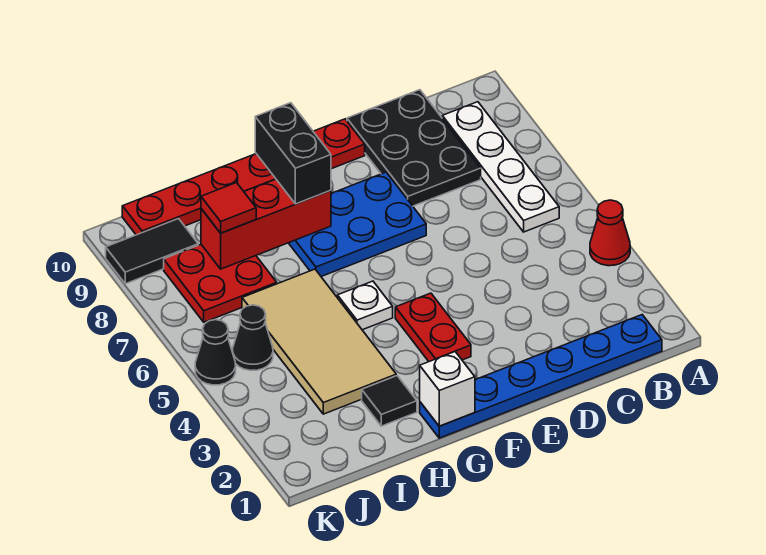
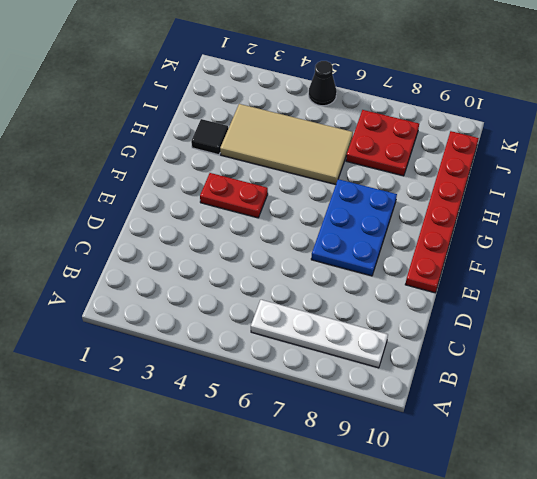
none -> red 1x1 cone [590,200,630,266]
none -> blue 1x6 plate [420,315,662,438]
none -> black 2x3 plate [347,90,481,206]

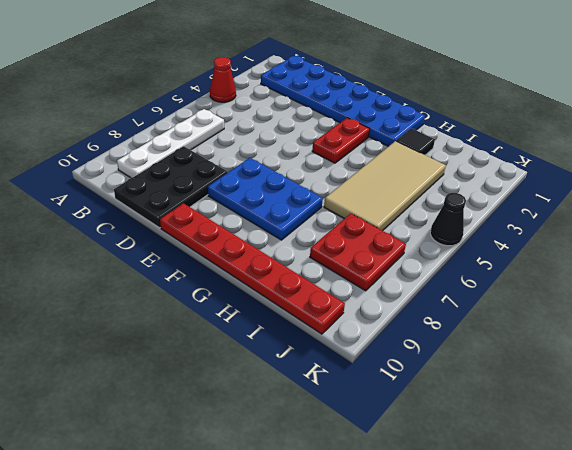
blue 2x6 plate [261,56,425,146] -> blue 1x6 plate [420,315,662,438]
none -> white 1x1 plate [337,281,393,330]
none -> black 1x1 cone [233,305,273,370]
none -> black 1x2 tile [106,219,198,284]

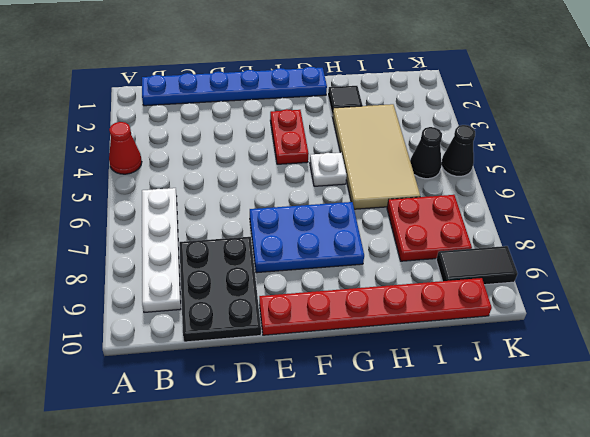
none -> white 1x1 brick [420,352,475,426]
none -> red 1x3 brick [201,179,331,269]
none -> black 1x2 brick [255,103,331,204]

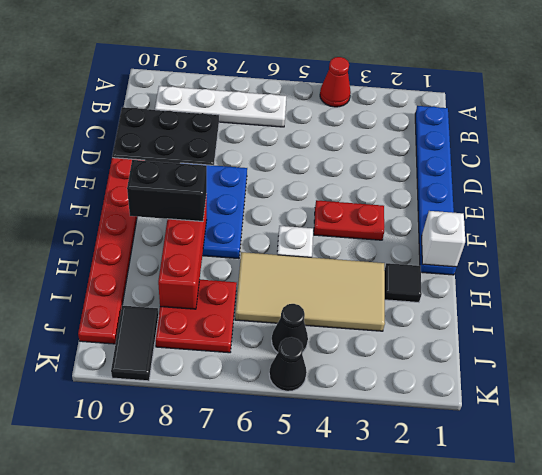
none -> red 1x1 tile [201,183,256,233]

